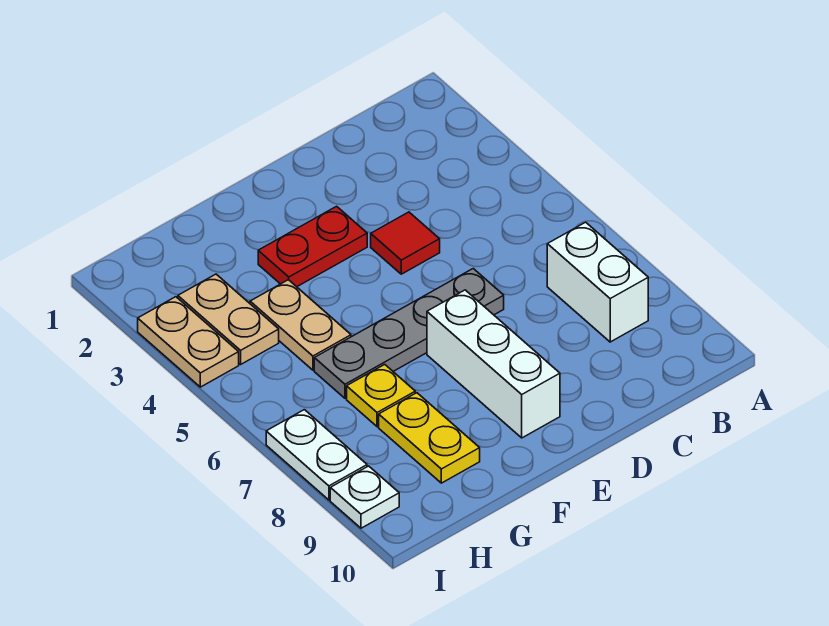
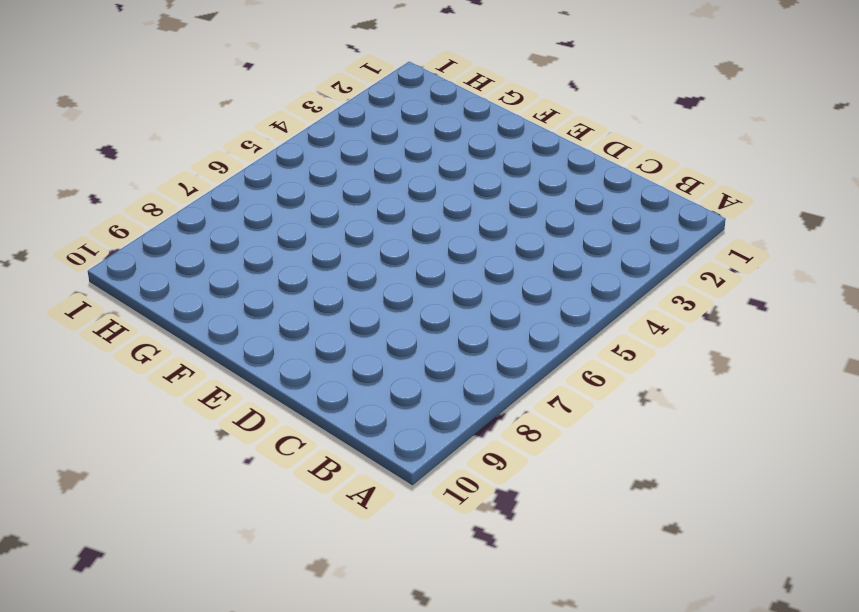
none -> white 1x2 brick [547,222,648,342]
none -> red 1x1 tile [371,212,440,274]
none -> grey 1x4 plate [314,269,504,398]

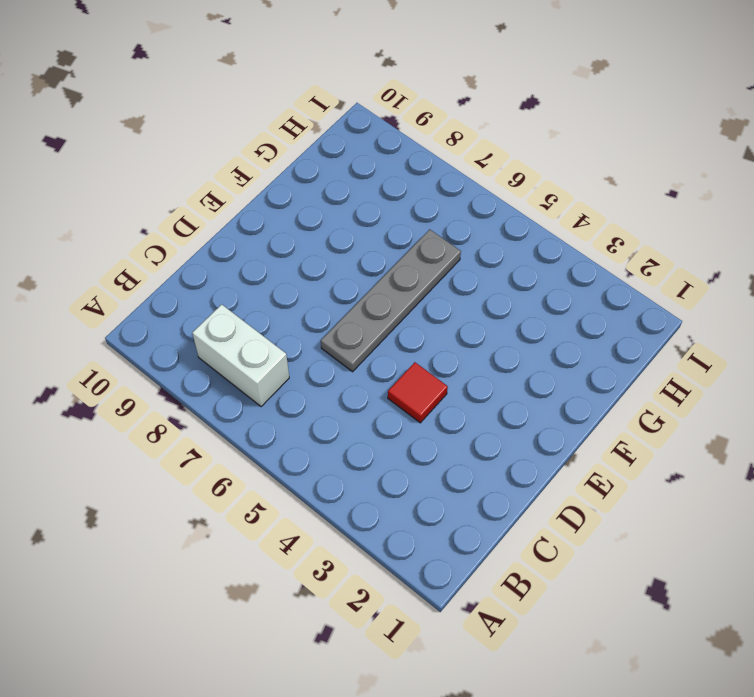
none -> red 1x2 plate [258,206,367,287]
none -> white 1x3 brick [427,290,560,438]
none -> tan 1x2 plate [250,280,351,370]

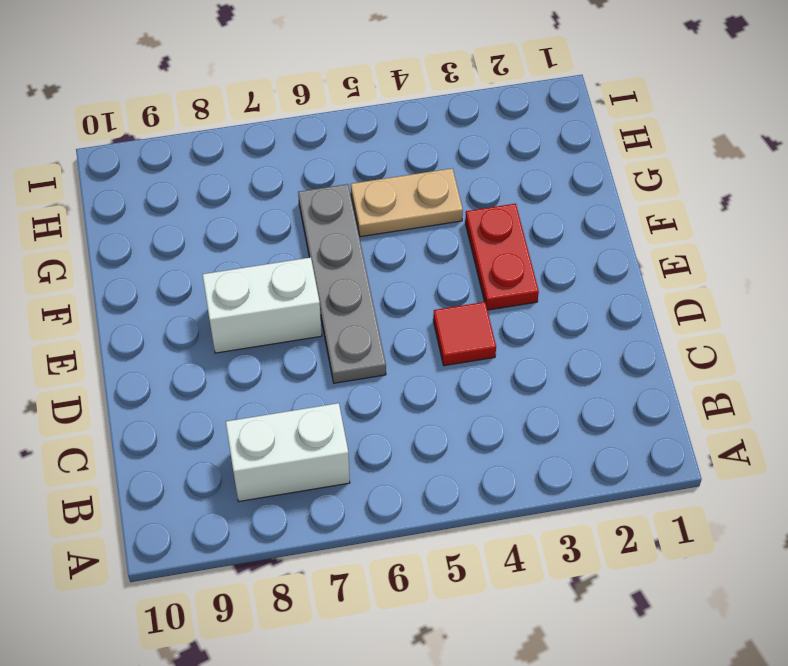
white 1x2 brick [202,257,322,353] -> white 1x3 brick [427,290,560,438]
none -> yellow 1x1 plate [347,364,415,427]
none -> yellow 1x2 plate [379,393,480,483]
none -> tan 1x2 plate [178,274,279,364]

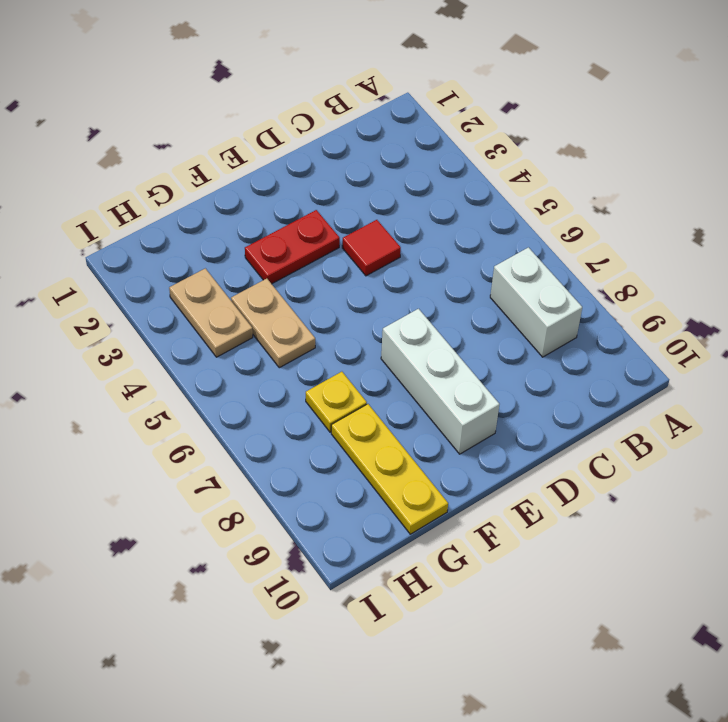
yellow 1x3 plate [331,404,448,534] -> yellow 1x2 plate [379,393,480,483]
none -> grey 1x4 plate [314,269,504,398]
none -> tan 1x2 plate [138,297,239,387]
none -> white 1x2 plate [266,410,367,500]

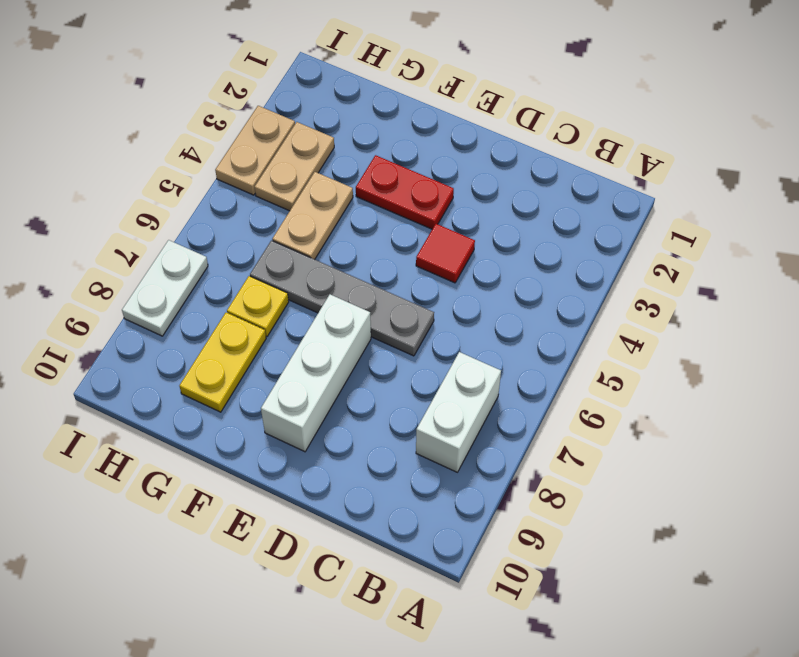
none -> white 1x1 plate [330,466,399,528]

